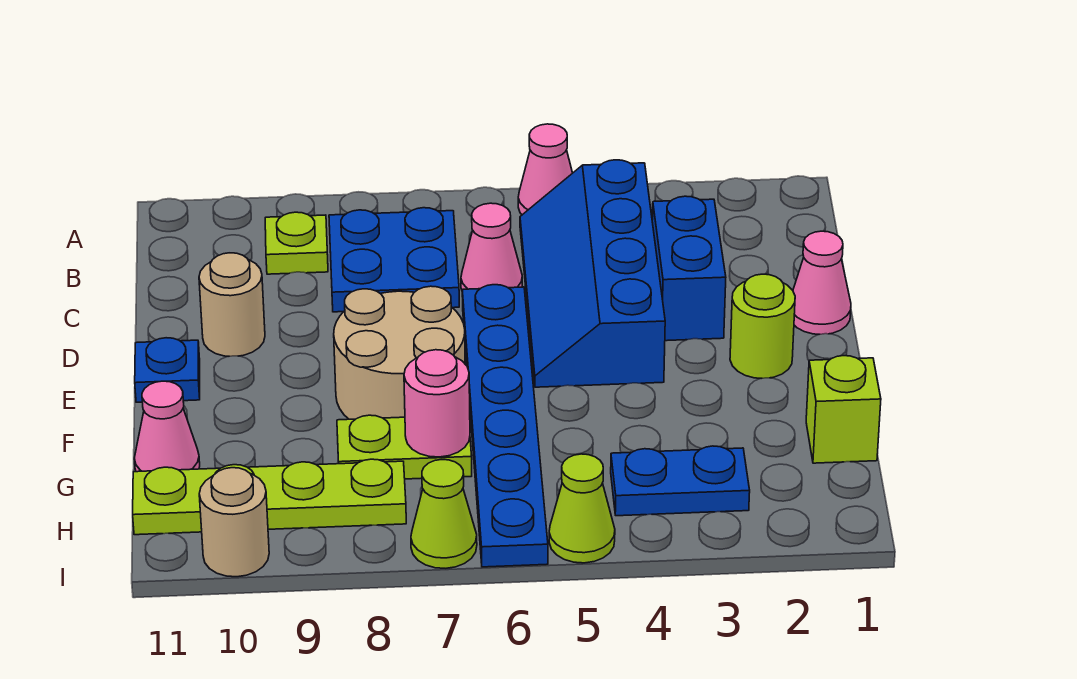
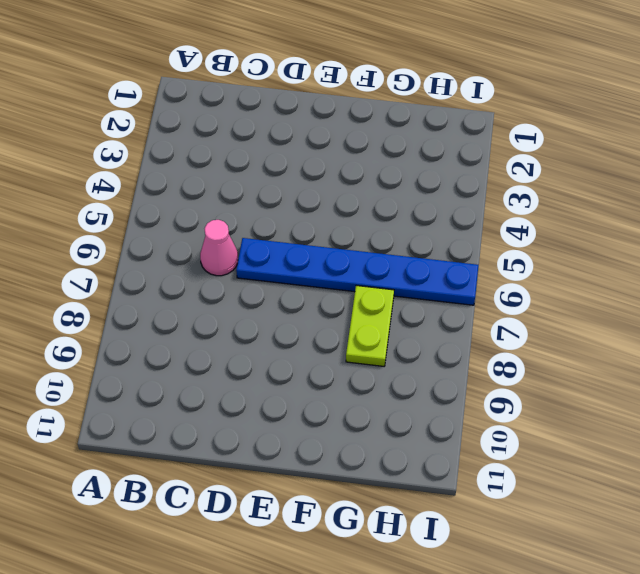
none -> pink 1x1 cone [518,124,572,215]
none -> blue 2x4 slope [520,160,665,387]
none -> blue 2x2 plate [329,208,459,312]

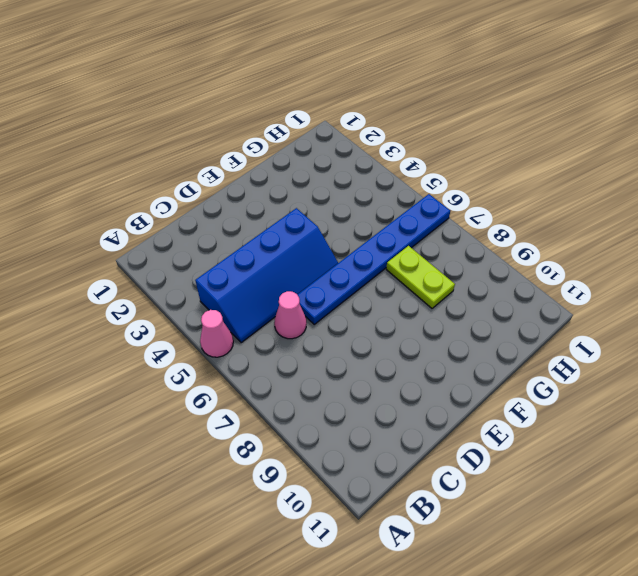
none -> blue 2x2 plate [329,208,459,312]
none -> lime 1x1 plate [265,212,328,274]
none -> blue 1x2 brick [652,196,726,341]

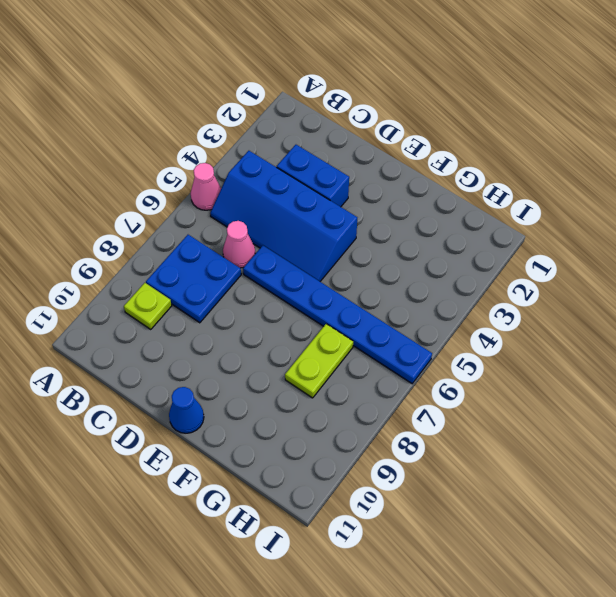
blue 1x1 cone [169,387,204,433] -> blue 1x1 plate [135,338,200,402]
none -> pink 1x1 cone [793,231,851,334]
none -> tan 1x1 round brick [199,253,265,356]
none -> lime 1x1 round brick [730,274,795,378]

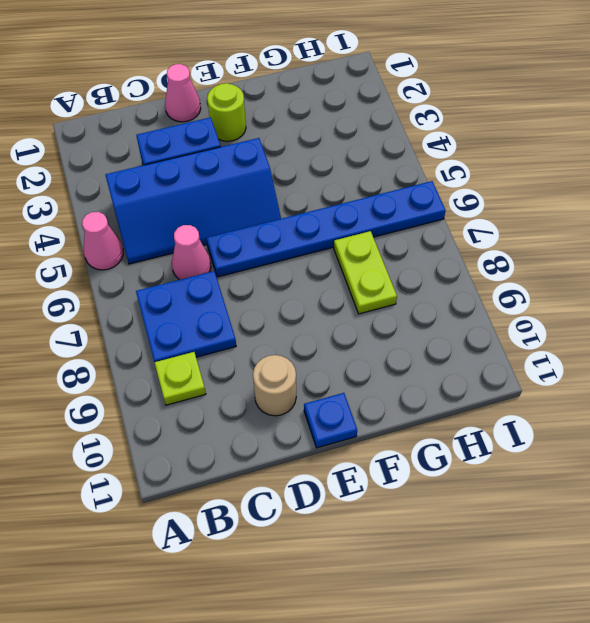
none -> tan 2x2 round brick [334,286,465,419]
none -> lime 1x1 brick [806,356,881,463]
none -> pink 1x1 cone [134,381,200,472]

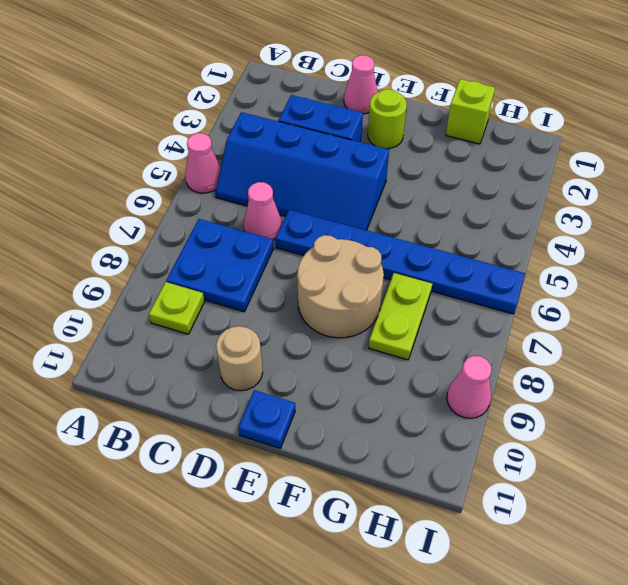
pink 1x1 cone [447,356,491,418] -> pink 1x1 cone moved to [134,381,200,472]
none -> blue 1x2 plate [611,446,750,516]
none -> lime 1x4 plate [133,459,406,535]
none -> lime 1x1 cone [549,454,615,563]

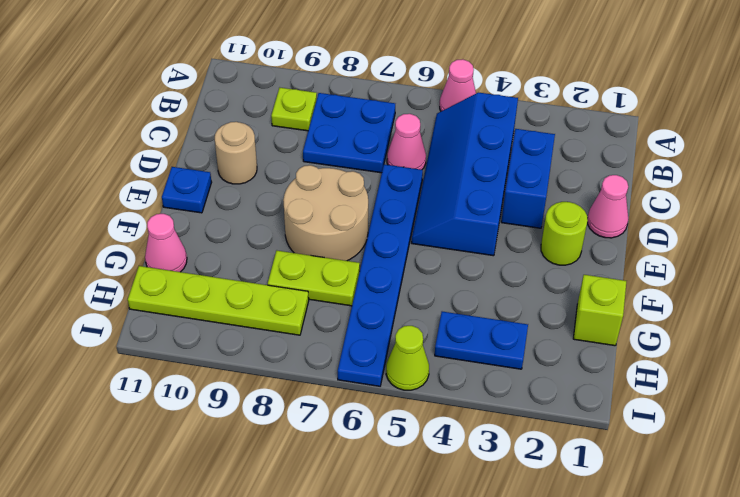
none -> lime 1x1 cone [411,460,477,568]
none -> tan 1x1 round brick [199,468,269,577]
none -> pink 1x1 round brick [404,350,470,457]

